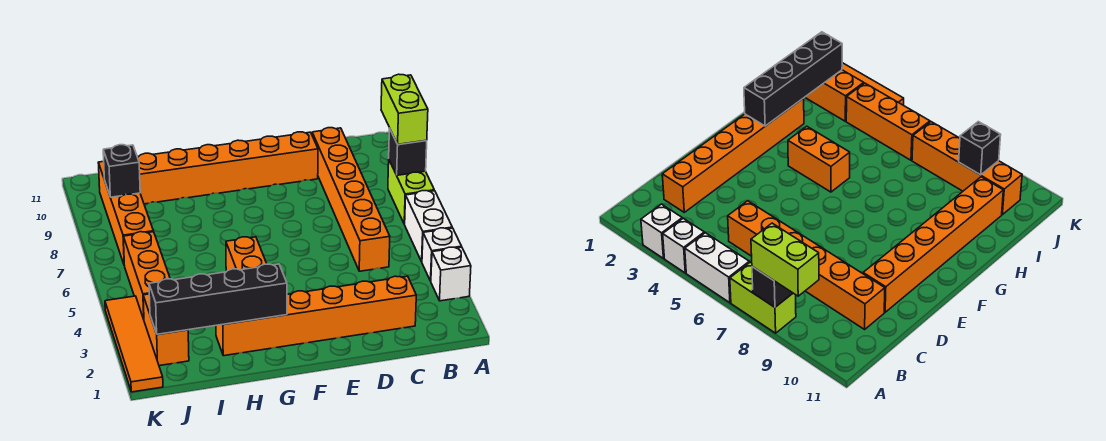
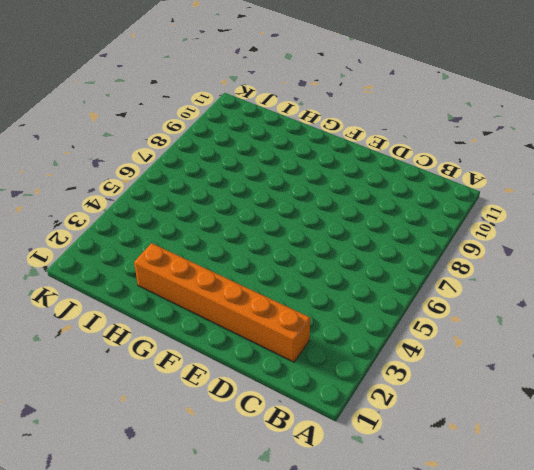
none -> white 1x1 brick [431,247,471,301]
none -> white 1x1 brick [422,228,462,281]
none -> white 1x2 brick [405,191,452,262]

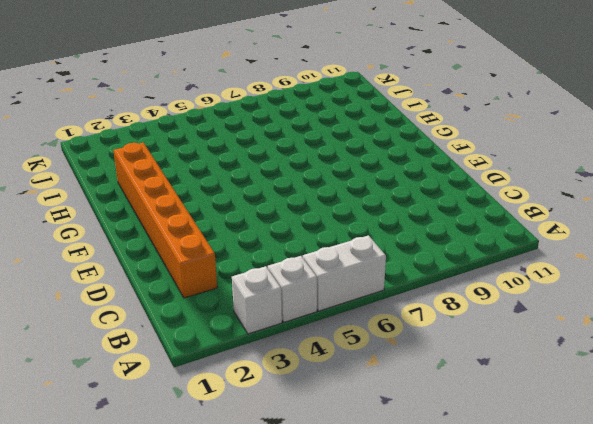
none -> lime 1x2 brick [388,160,434,224]
none -> orange 1x6 brick [312,128,390,271]
none -> orange 1x6 brick [138,132,318,204]

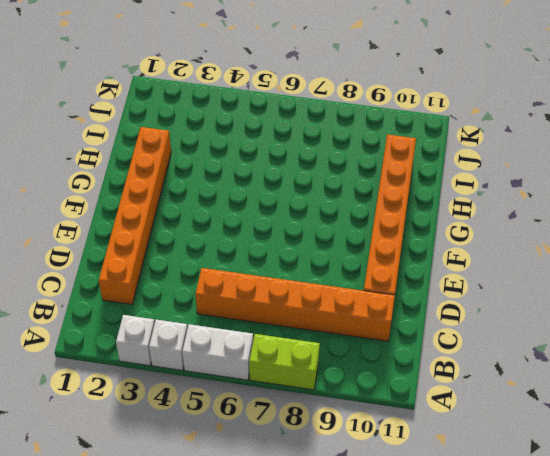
none -> orange 1x2 brick [226,237,267,272]
none -> orange 1x2 brick [143,294,189,366]
none -> orange 1x3 brick [123,232,170,319]

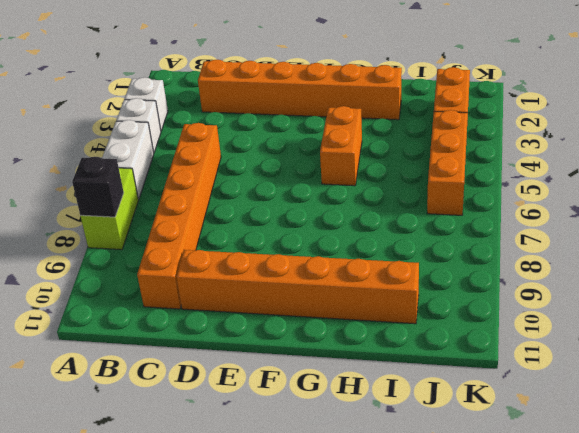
none -> orange 1x4 brick [98,161,153,264]
none -> orange 1x4 tile [105,296,163,392]
none -> black 1x4 brick [149,264,287,334]

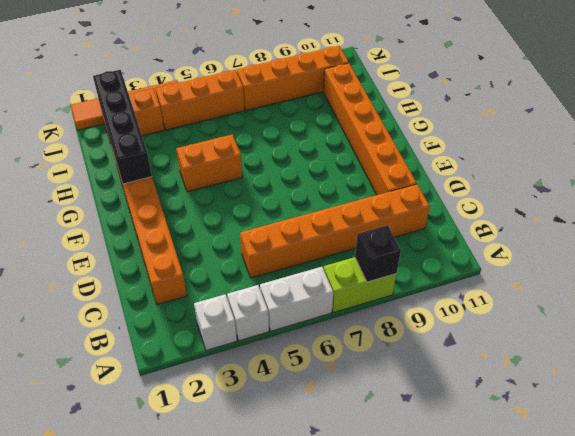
none -> black 1x1 brick [103,145,140,197]
none -> lime 1x2 brick [381,74,428,144]

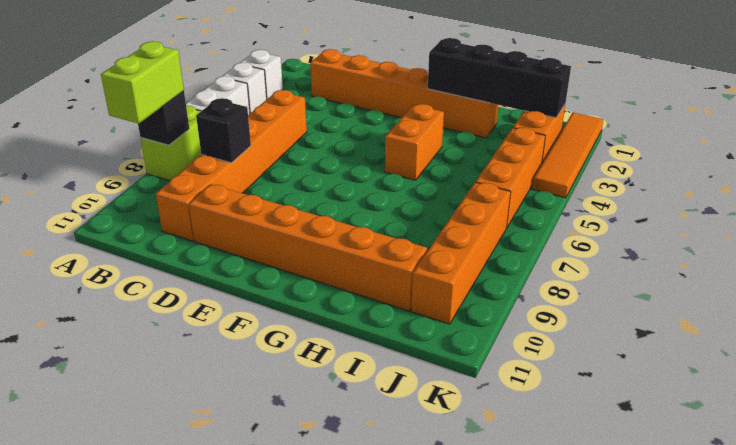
black 1x1 brick [196,98,251,163] -> black 1x1 brick moved to [103,145,140,197]

